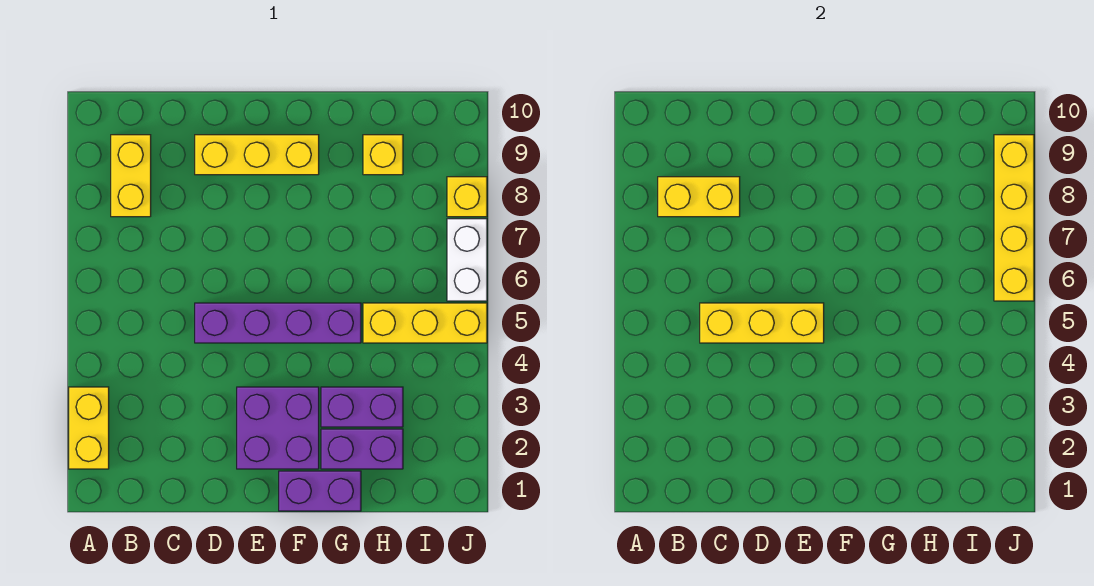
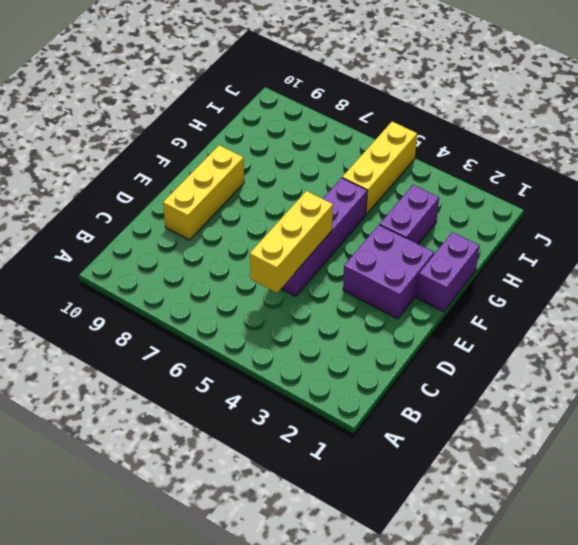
none -> yellow 1x2 brick [69,387,109,469]
none -> yellow 1x2 brick [111,135,151,217]
none -> purple 1x2 brick [321,429,403,469]

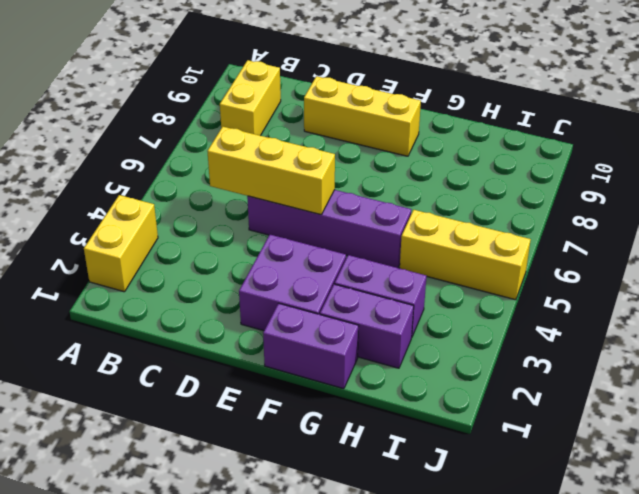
none -> yellow 1x1 brick [363,135,403,175]
none -> white 1x2 brick [447,219,487,301]
none -> yellow 1x1 brick [447,177,487,217]

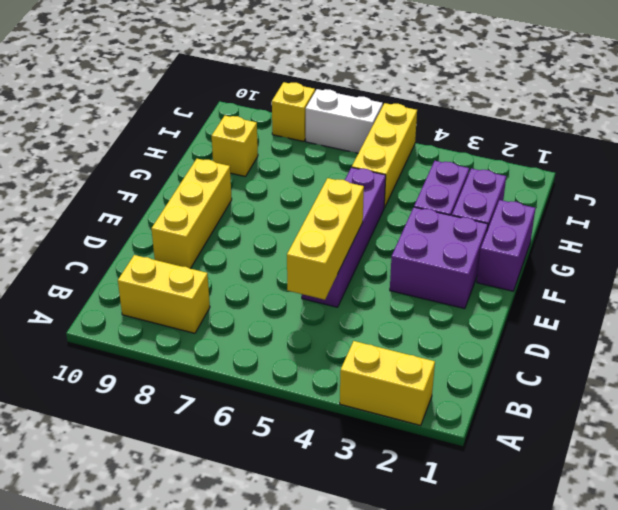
none -> yellow 1x2 brick [658,177,740,217]
none -> yellow 1x4 brick [994,135,1034,301]

